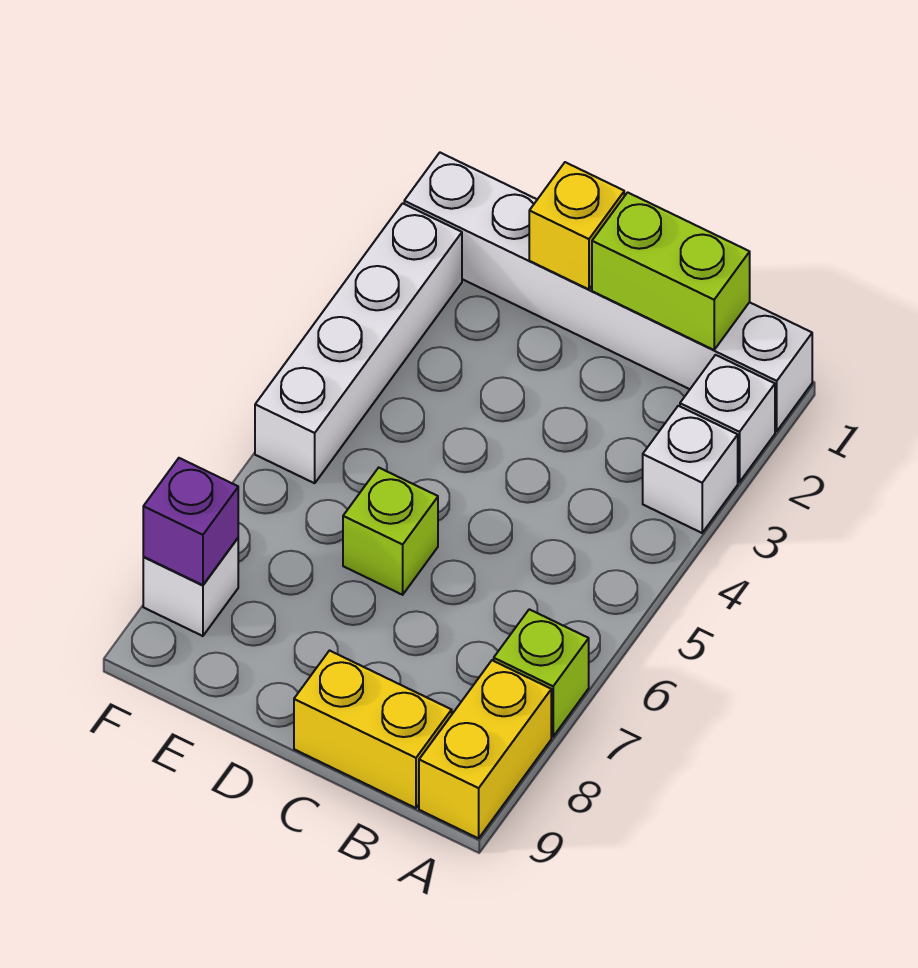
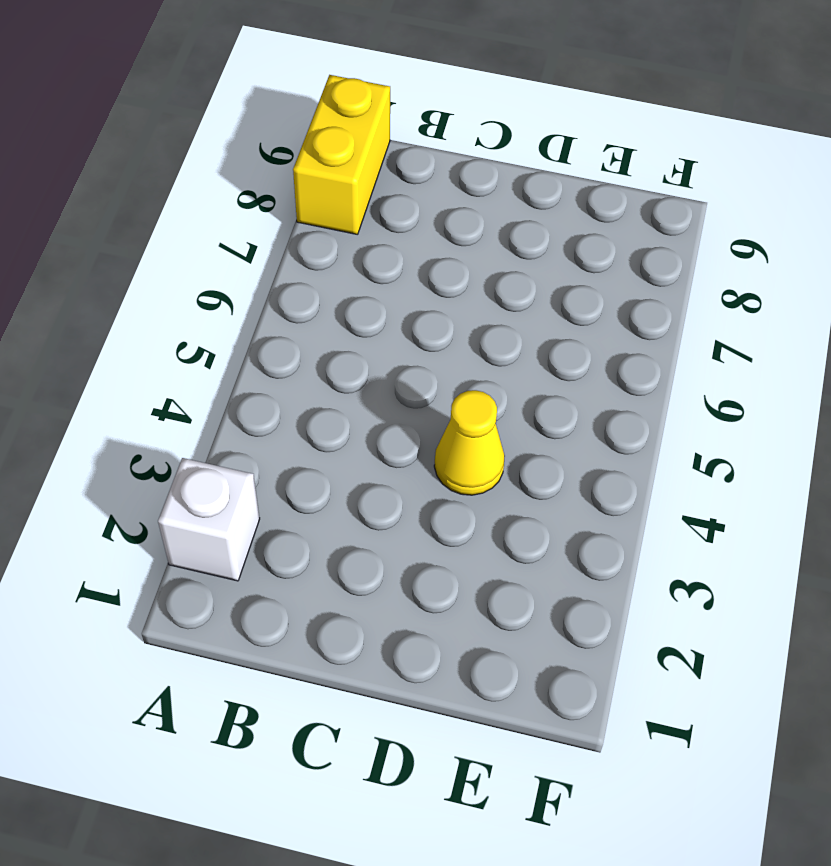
yellow 1x1 cone [434,390,505,495] -> none
none -> white 1x6 brick [404,153,812,431]
none -> white 1x1 brick [643,406,738,533]
none -> lime 1x1 brick [494,609,589,737]

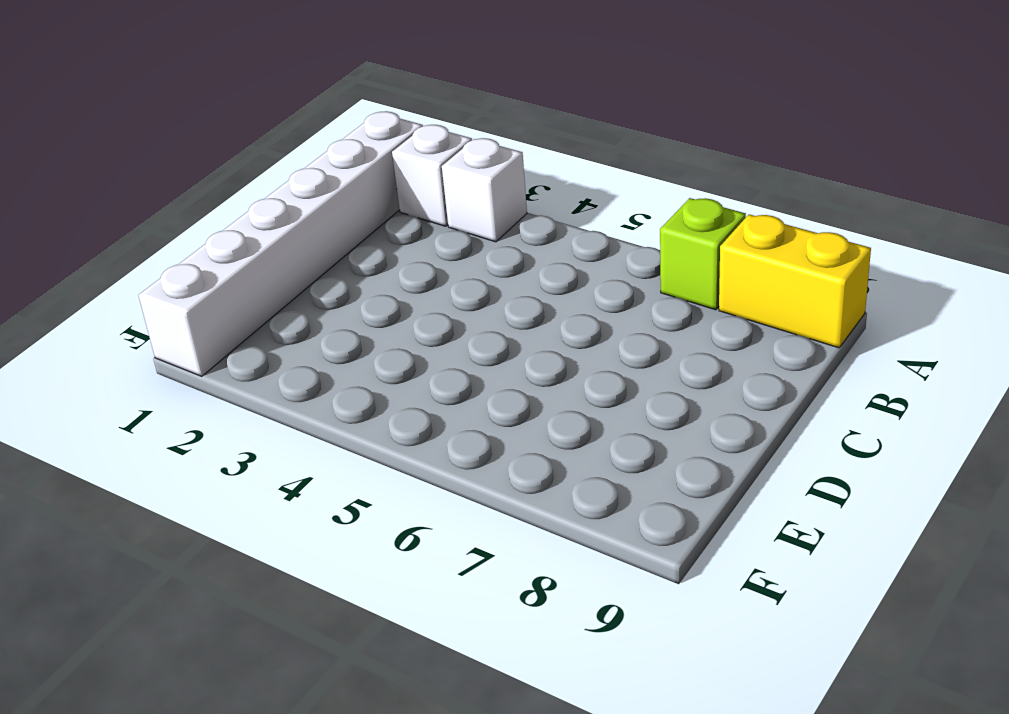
none -> yellow 1x2 brick [294,651,452,808]
none -> lime 1x1 brick [343,468,438,595]
none -> white 1x4 brick [255,203,462,483]

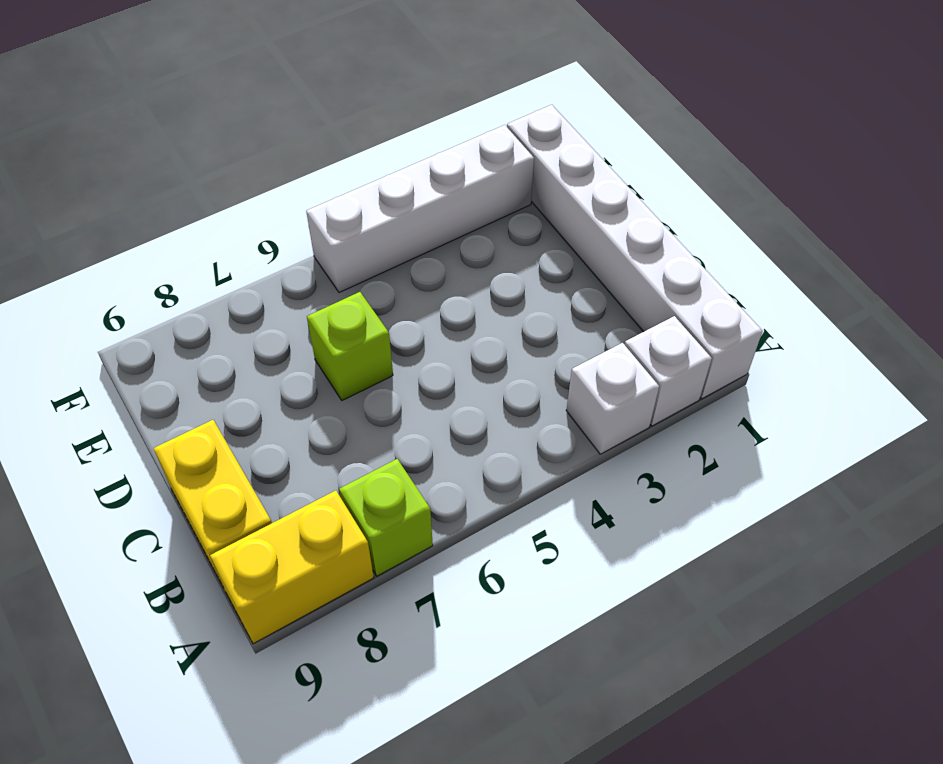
none -> white 1x1 brick [143,538,238,636]
none -> lime 1x2 brick [592,192,750,350]
none -> yellow 1x1 brick [529,162,624,289]

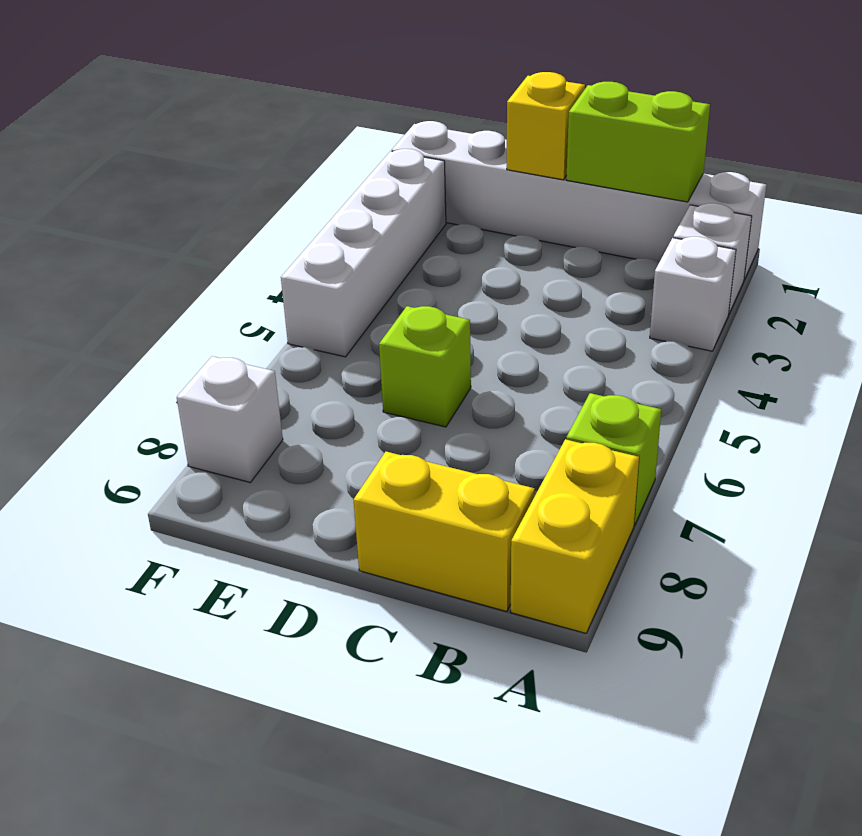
none -> purple 1x1 brick [143,458,238,585]

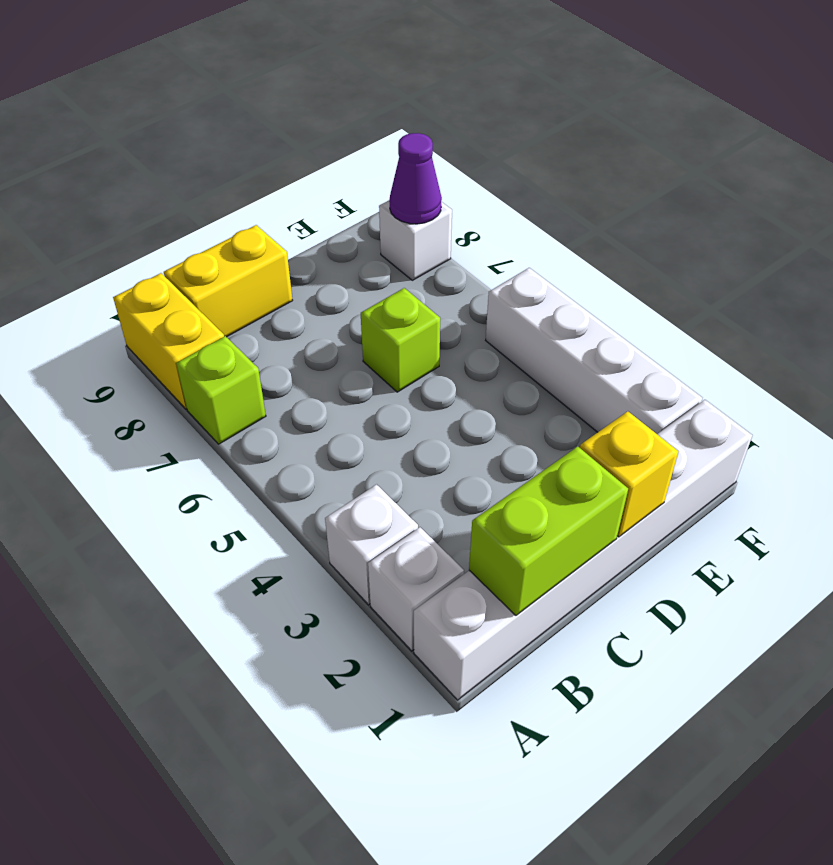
purple 1x1 cone [389,133,442,224] -> purple 1x1 brick [143,458,238,585]

